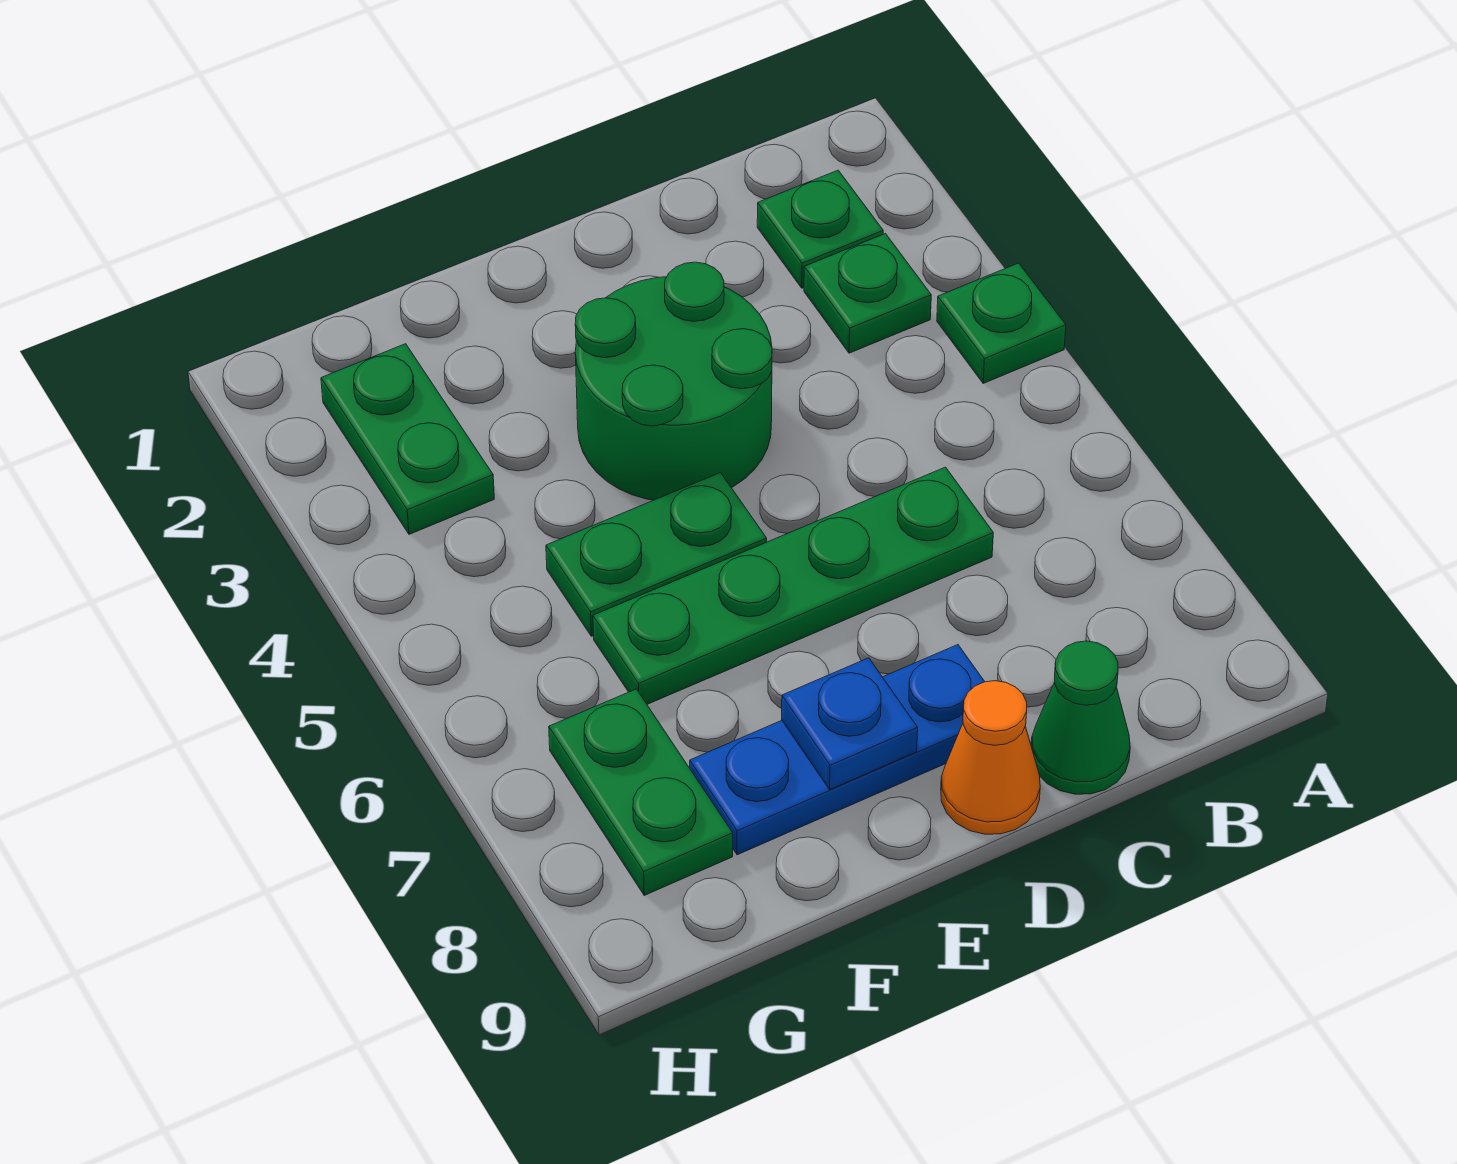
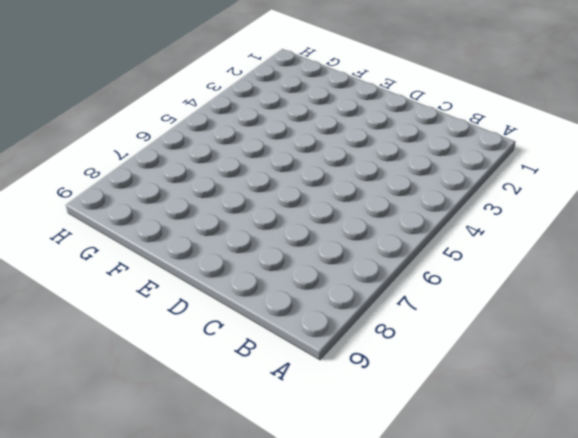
none -> green 1x1 plate [937,263,1066,383]
none -> green 1x1 plate [757,170,883,288]
none -> green 1x1 plate [804,234,931,353]

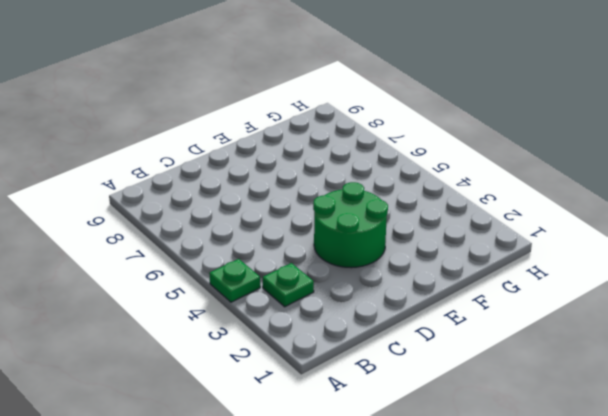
none -> green 1x1 plate [757,170,883,288]
none -> green 1x4 plate [593,467,993,704]
none -> green 1x1 cone [1031,641,1130,794]

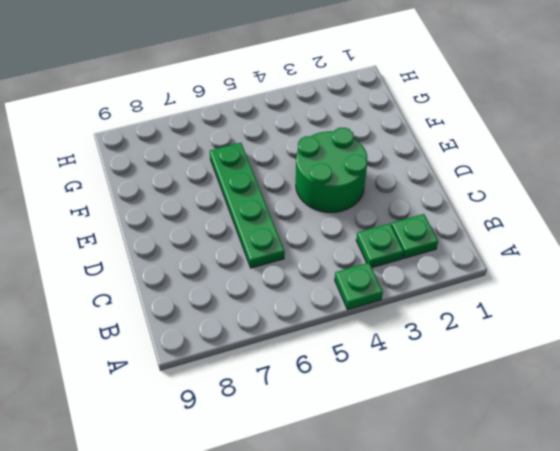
none -> green 1x1 cone [1031,641,1130,794]
none -> blue 1x3 plate [690,645,985,855]
none -> orange 1x1 cone [941,681,1040,834]

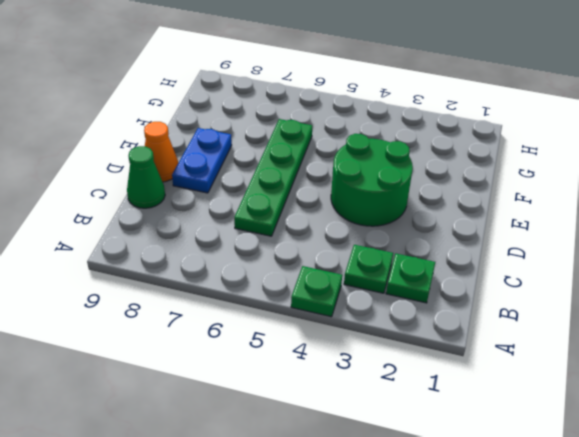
blue 1x2 plate [172,128,232,193] -> blue 1x3 plate [690,645,985,855]
none -> green 1x2 plate [546,473,767,636]
none -> green 1x2 plate [321,344,494,534]
none -> green 1x2 plate [549,689,733,895]

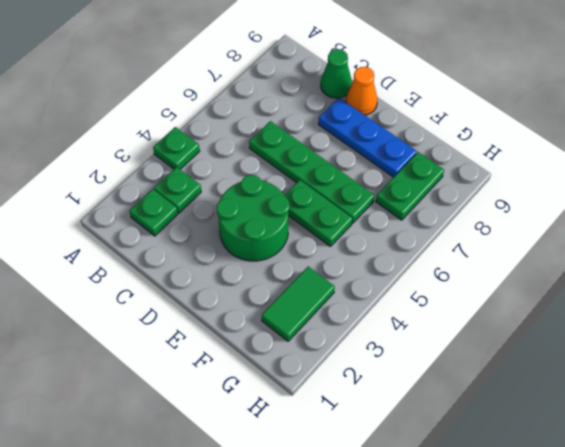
green 1x2 tile [262,266,335,341] -> green 1x2 plate [321,344,494,534]
none -> blue 1x1 plate [782,658,918,789]

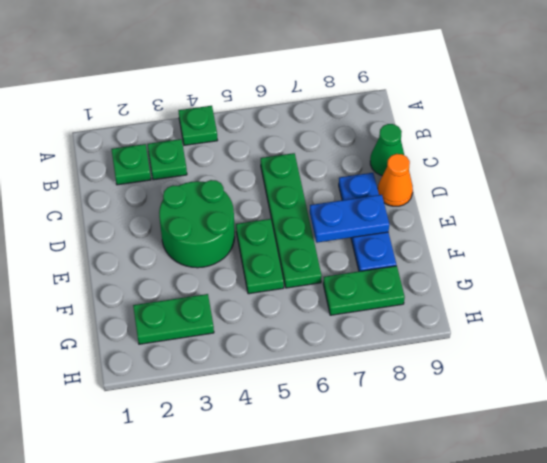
blue 1x2 plate [310,195,389,243] -> blue 1x1 plate [782,658,918,789]

